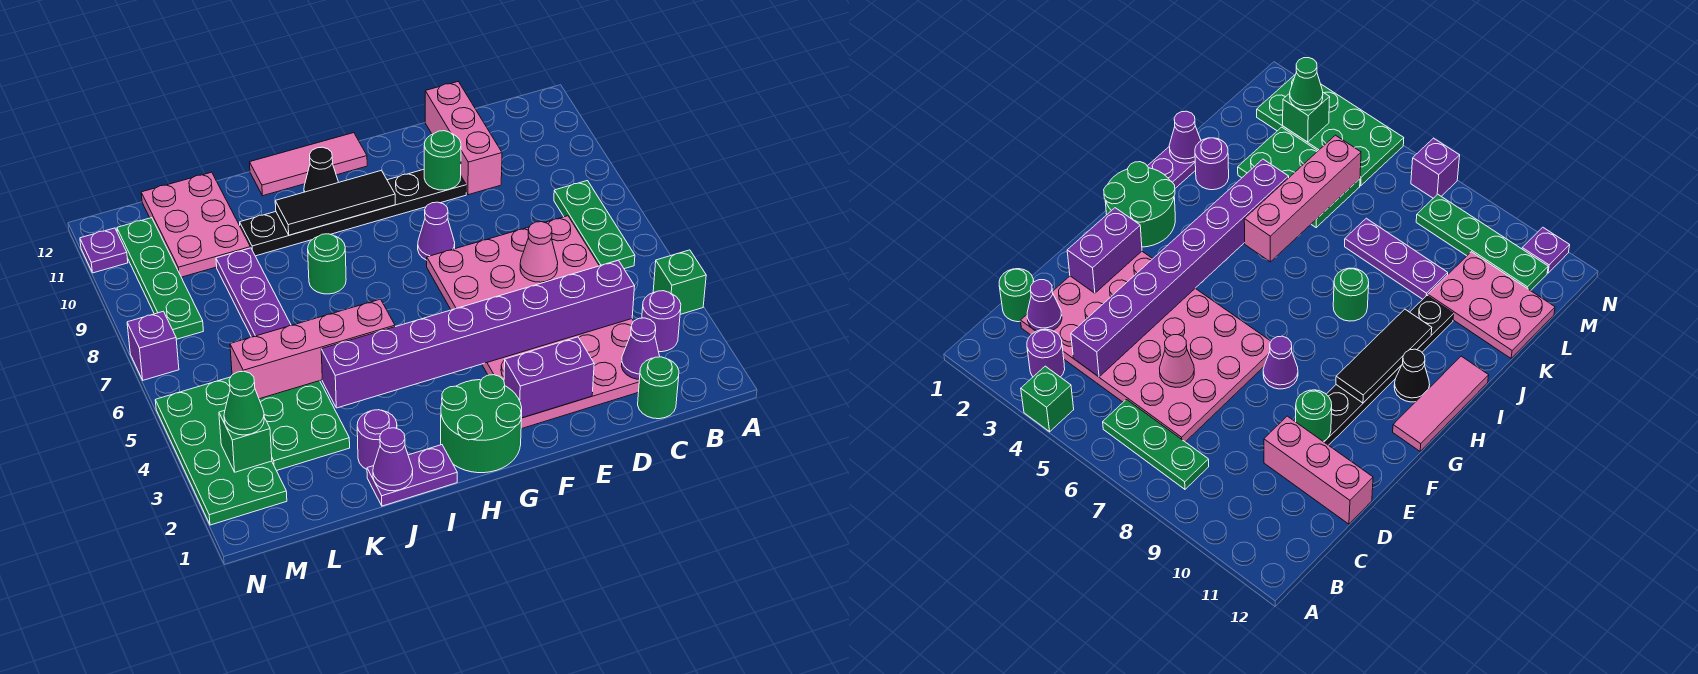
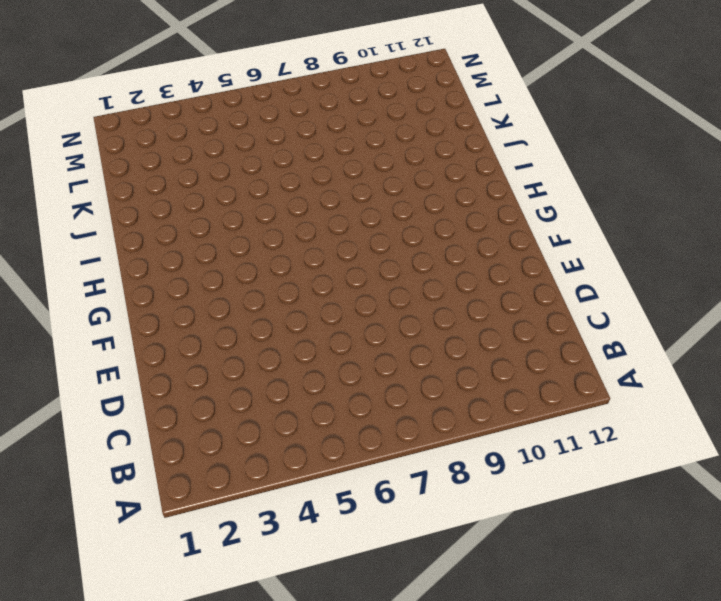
none -> green 1x1 brick [653,250,706,314]
none -> purple 1x1 round brick [642,291,681,352]
none -> green 1x3 plate [554,181,635,269]
none -> green 1x1 round brick [638,357,679,419]

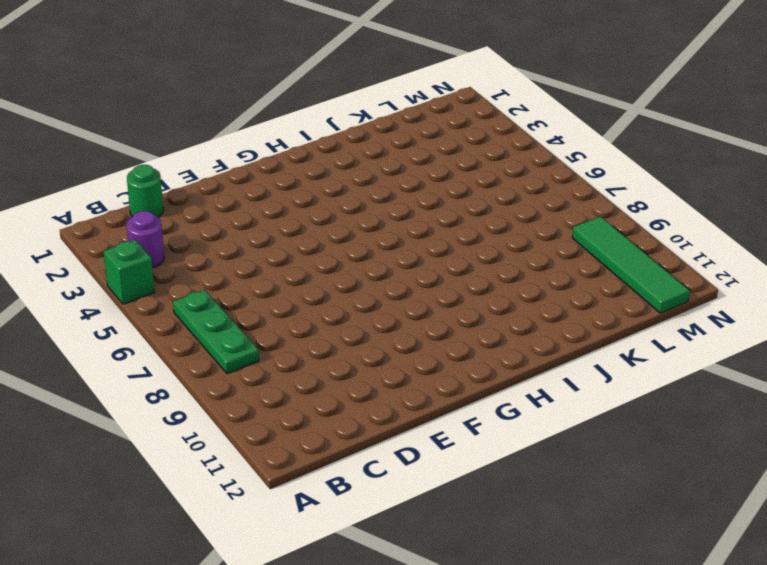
green 1x4 tile [572,216,689,313] -> green 1x4 plate [117,218,203,339]
none -> pink 4x6 plate [427,216,639,429]
none -> pink 1x3 brick [425,82,502,195]
none -> black 1x6 plate [240,169,466,256]
none -> purple 1x1 cone [418,202,455,260]

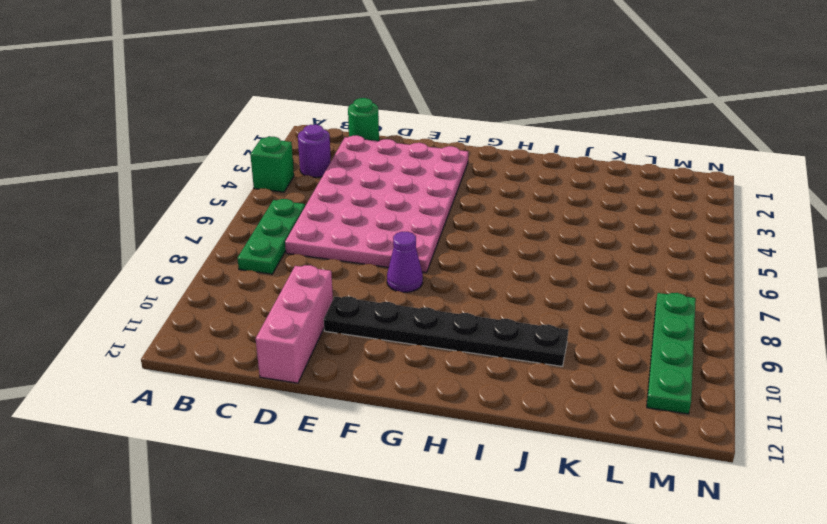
none -> green 2x2 round brick [441,375,522,473]
none -> pink 1x3 tile [249,133,367,196]
none -> black 1x1 cone [304,147,339,192]
none -> purple 1x2 plate [367,445,457,506]

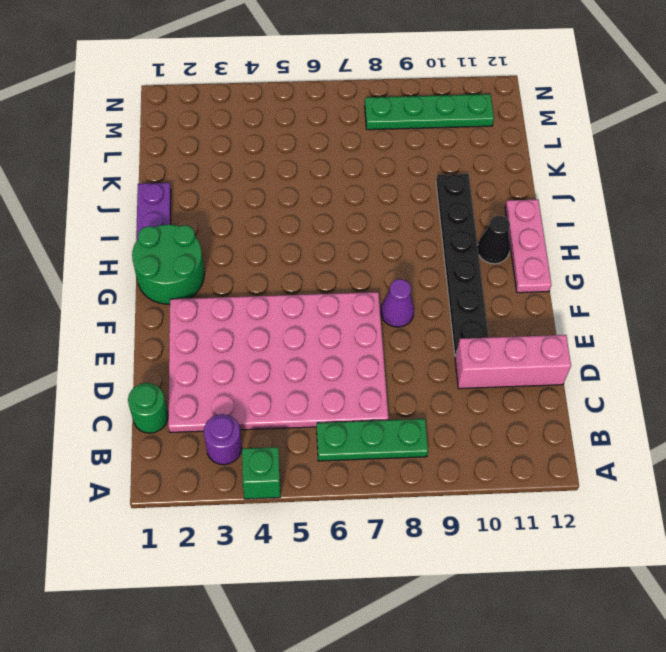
pink 1x3 plate [505,200,551,293] -> pink 1x3 tile [249,133,367,196]
none -> green 1x1 round brick [308,234,346,294]
none -> purple 1x1 round brick [357,410,397,469]
none -> green 2x3 plate [259,381,350,471]
none -> purple 1x3 plate [216,248,291,337]

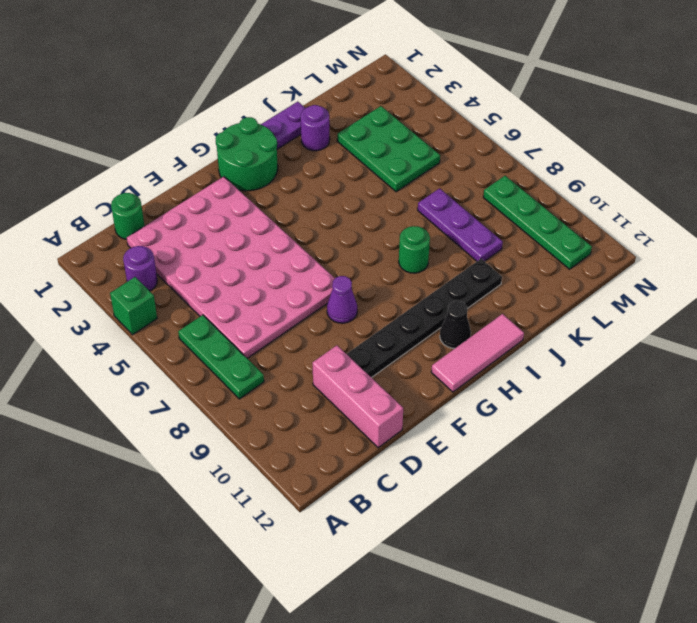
none -> pink 2x3 plate [141,172,250,277]
none -> green 2x4 plate [155,377,287,525]
none -> purple 1x1 brick [127,311,179,380]
none -> purple 1x1 plate [80,228,128,273]

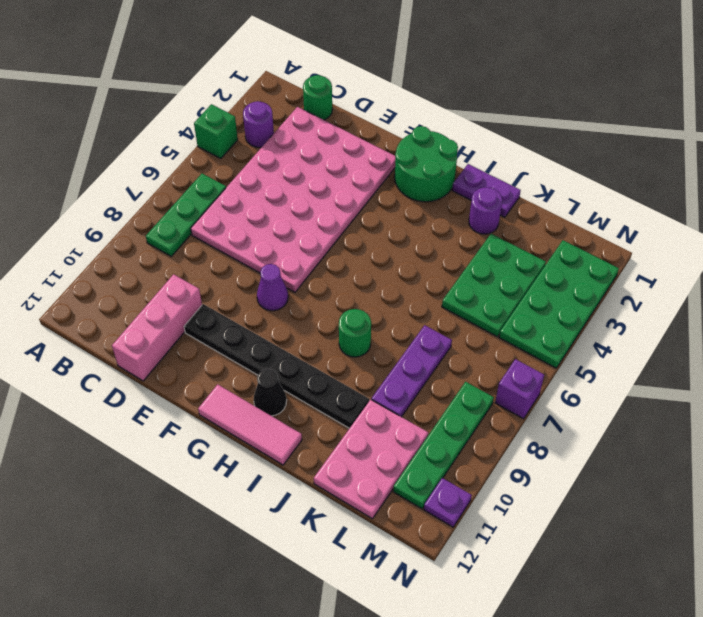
none -> purple 1x1 cone [621,318,660,379]
none -> purple 1x8 brick [321,260,635,408]
none -> pink 1x1 cone [520,222,558,282]
none -> purple 1x2 brick [504,337,594,418]

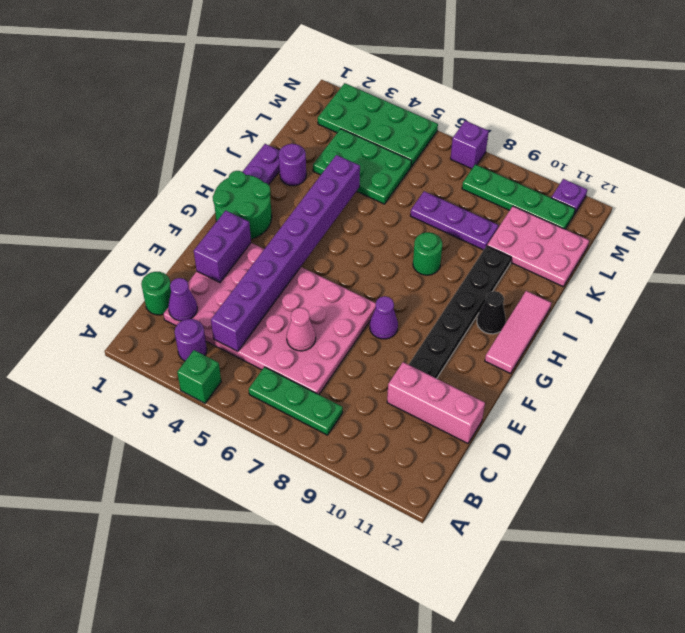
none -> green 1x1 round brick [424,131,461,190]
none -> black 1x3 tile [275,170,395,235]
none -> pink 1x4 brick [230,299,395,399]
none -> purple 1x1 cone [373,428,413,491]

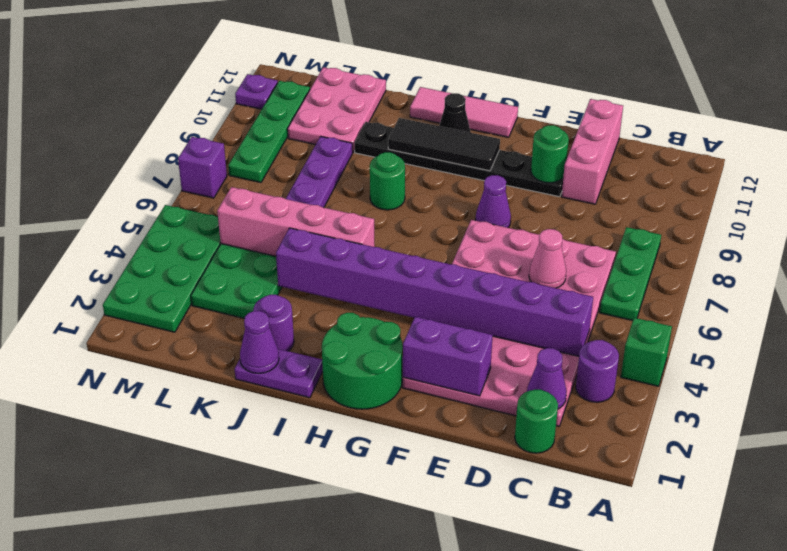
none -> green 1x1 brick [219,410,272,472]
none -> green 1x1 cone [224,371,264,435]

